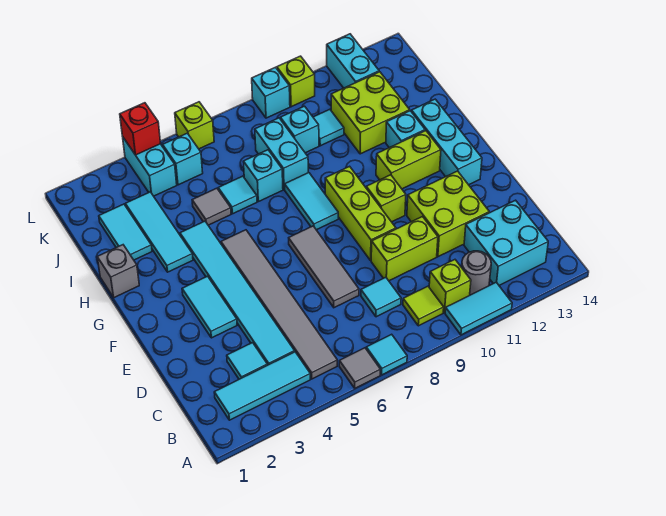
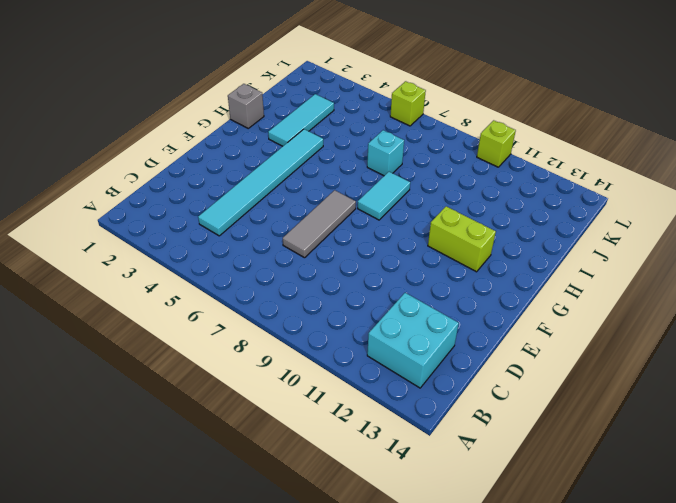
none -> grey 1x1 tile [339,348,381,388]
none -> cyan 1x1 tile [366,334,407,375]
none -> cyan 1x2 tile [445,282,512,335]
none -> cyan 1x3 tile [214,352,310,420]

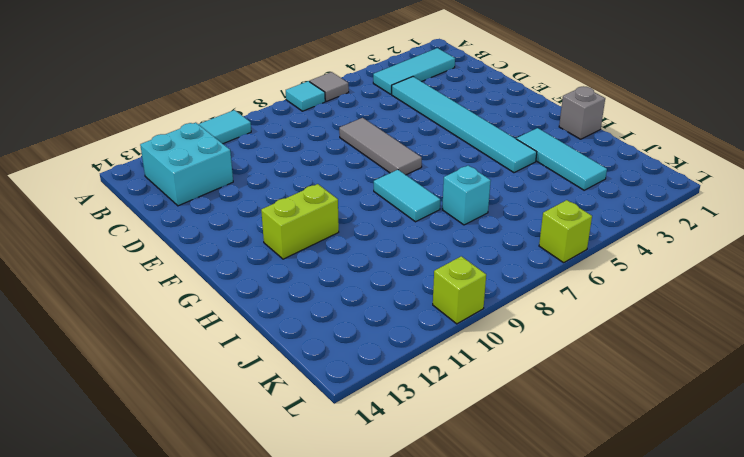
none -> grey 1x6 tile [221,230,337,379]
none -> lime 1x1 tile [403,286,444,326]
none -> lime 1x1 brick [429,260,471,313]
none -> grey 1x1 round brick [462,251,491,295]

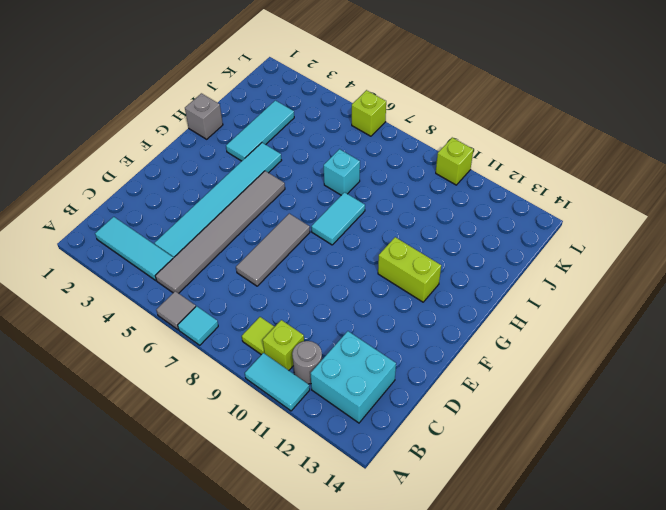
none -> cyan 1x1 tile [227,343,267,379]
none -> cyan 1x1 tile [361,277,401,317]
none -> lime 1x2 brick [371,217,438,281]
none -> lime 2x2 brick [407,171,489,257]

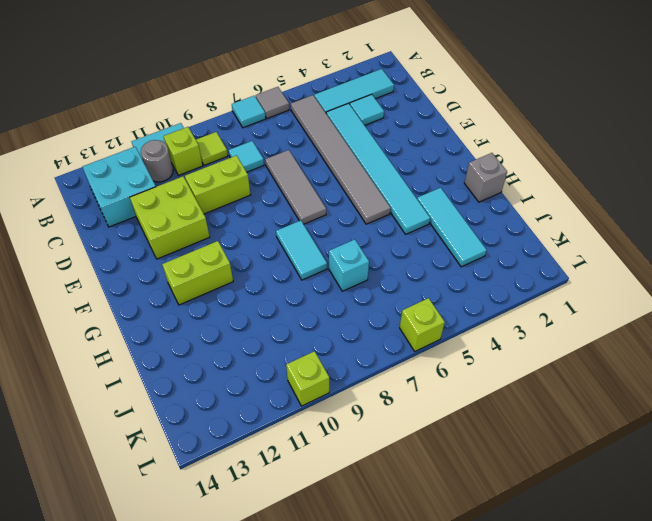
none -> cyan 1x2 tile [182,276,237,338]
none -> lime 1x3 brick [325,166,396,260]
none -> lime 1x1 brick [366,175,406,222]
none -> cyan 1x3 brick [412,99,482,185]

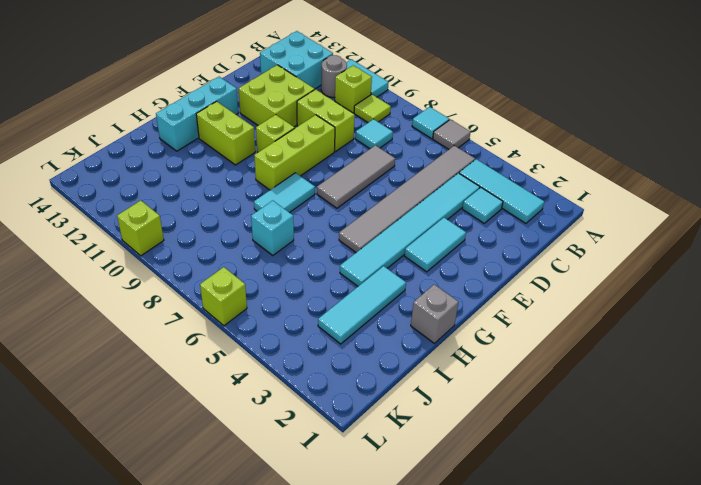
none -> cyan 1x1 brick [386,111,425,148]
none -> cyan 1x2 tile [99,204,152,260]
none -> grey 1x1 tile [192,188,231,225]
none -> cyan 1x1 tile [218,176,257,214]

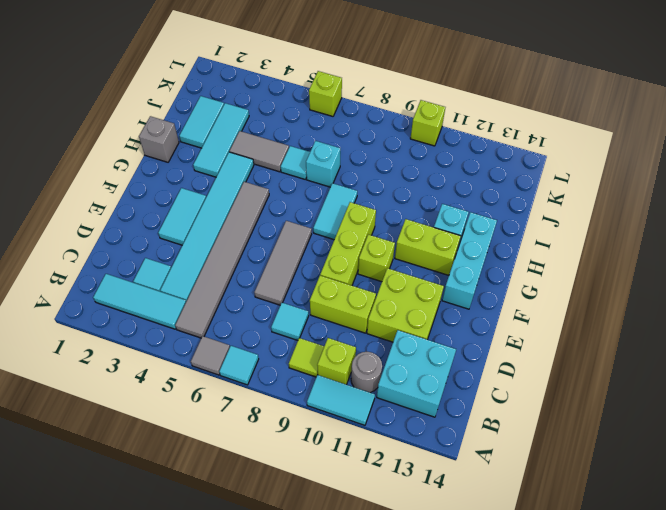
grey 1x2 tile [230,131,289,172] -> grey 1x1 tile [192,188,231,225]
none -> cyan 1x2 brick [255,118,308,190]
none -> lime 2x2 brick [331,72,410,154]
none -> cyan 1x1 brick [280,106,319,153]
none -> cyan 1x1 tile [313,109,344,146]

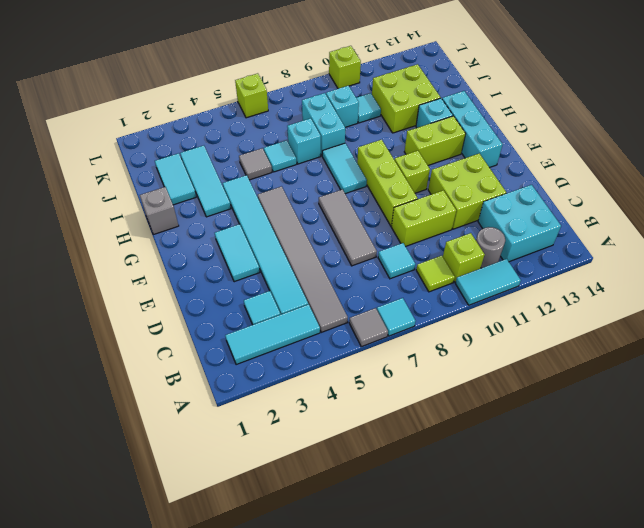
none -> cyan 1x2 brick [123,138,177,196]
none -> cyan 1x1 brick [163,133,203,185]
none -> cyan 1x2 brick [327,34,379,88]
none -> cyan 1x1 brick [252,67,290,118]

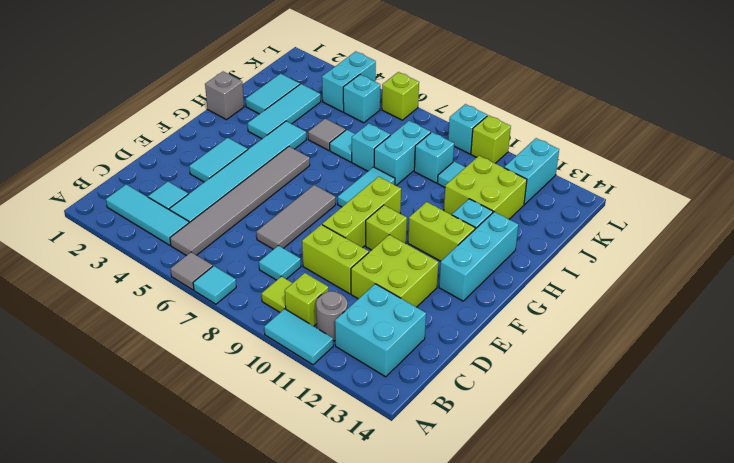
none -> red 1x1 brick [120,103,161,155]

